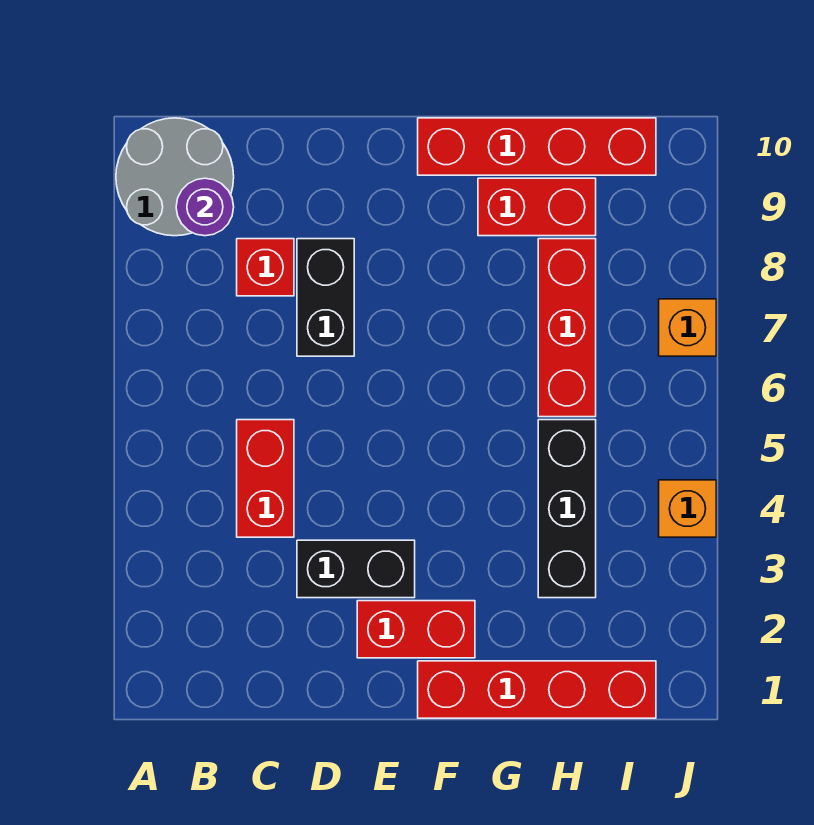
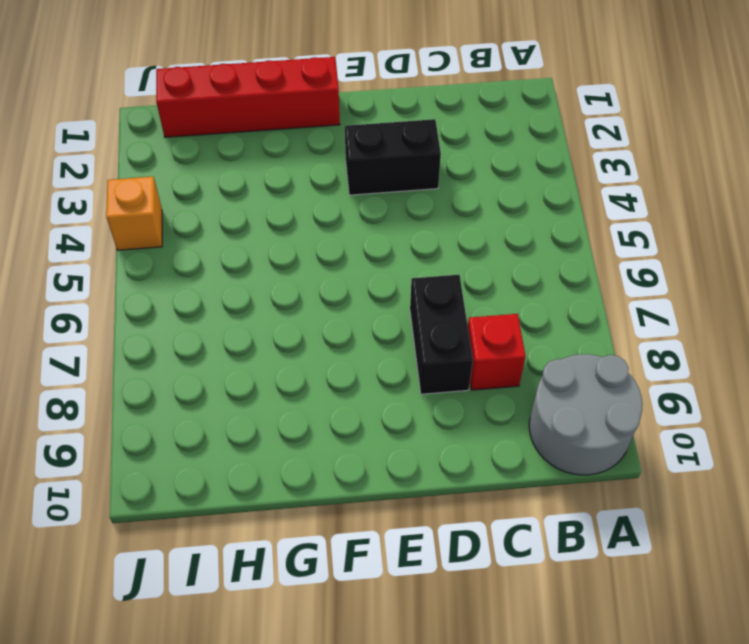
none -> red 1x2 brick [237,420,294,537]
none -> red 1x2 brick [357,601,475,658]
none -> red 1x4 brick [418,118,656,175]

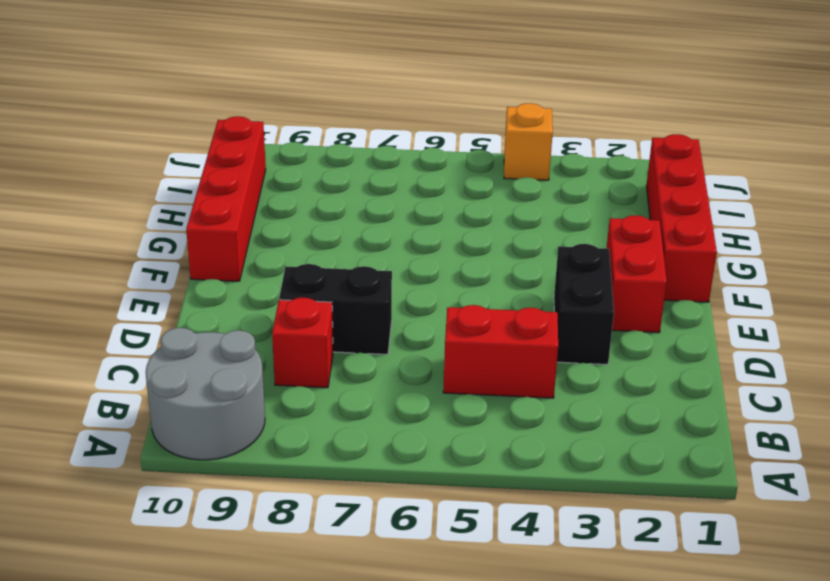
none -> red 1x2 brick [478,178,596,236]
none -> black 1x3 brick [538,420,596,598]
none -> red 1x3 brick [538,239,596,417]

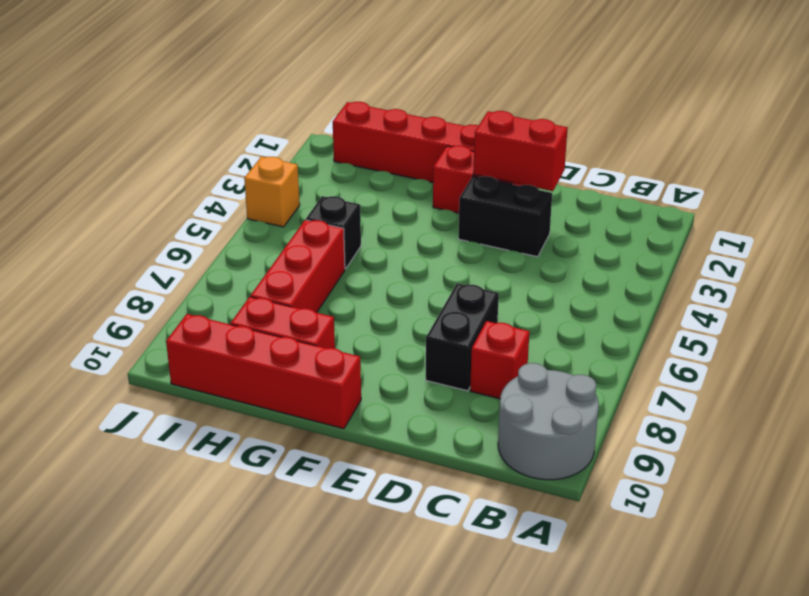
red 1x2 brick [473,111,568,191] -> red 1x2 brick turned to [237,420,294,537]
black 1x1 brick [306,196,361,269] -> black 1x3 brick [538,420,596,598]
none -> orange 1x1 brick [659,299,716,356]
none -> purple 1x1 round brick [176,178,234,236]

